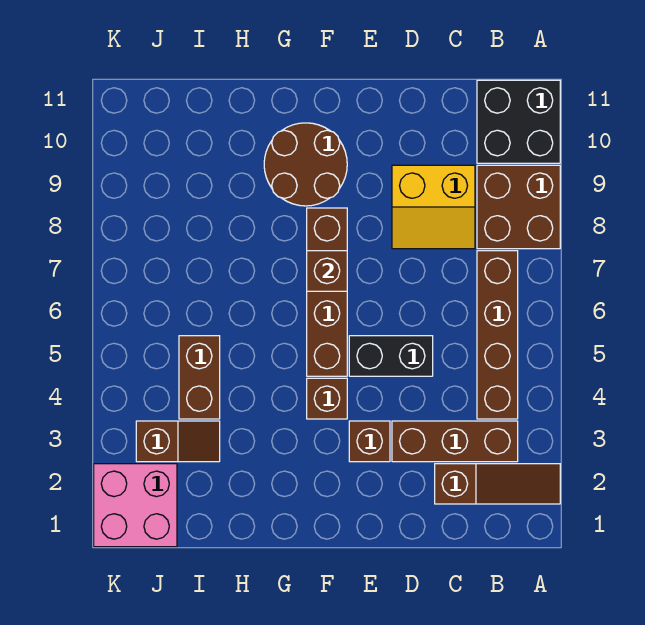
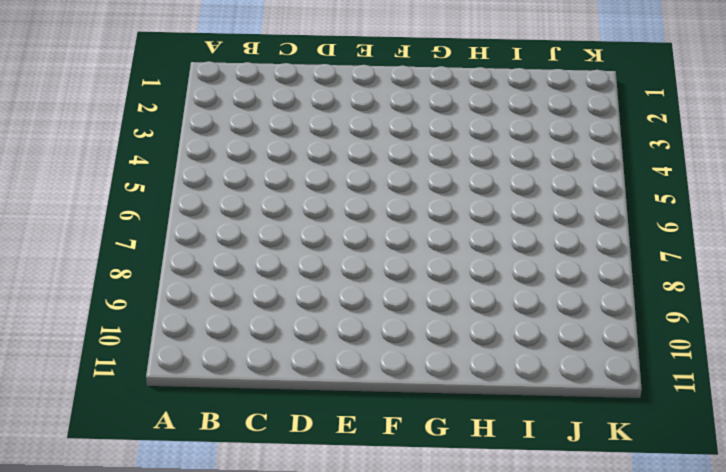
none -> brown 1x3 slope [435,464,560,504]
none -> brown 2x2 brick [477,165,560,249]
none -> black 2x2 brick [477,80,560,163]

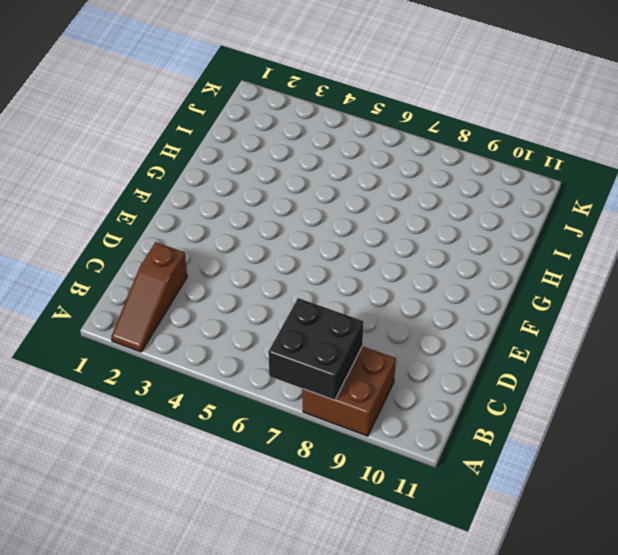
black 2x2 brick [268,298,364,400] -> black 2x2 brick moved to [477,80,560,163]
none -> brown 1x3 brick [392,421,518,462]
none -> brown 1x4 brick [477,251,518,419]
none -> yellow 2x2 slope [392,165,475,249]

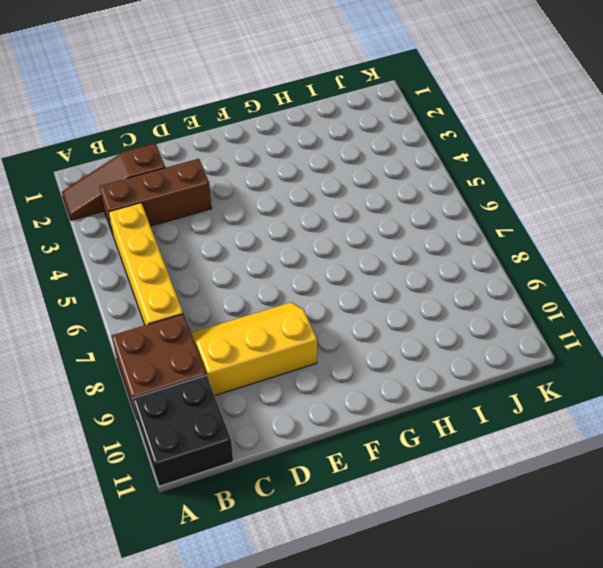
yellow 1x4 brick [109,203,183,325] -> brown 1x4 brick [477,251,518,419]
yellow 2x3 slope [191,302,317,395] -> yellow 2x2 slope [392,165,475,249]
none -> black 1x2 brick [349,336,433,376]
none -> brown 1x1 brick [349,421,390,462]
none -> brown 1x1 brick [307,378,347,419]

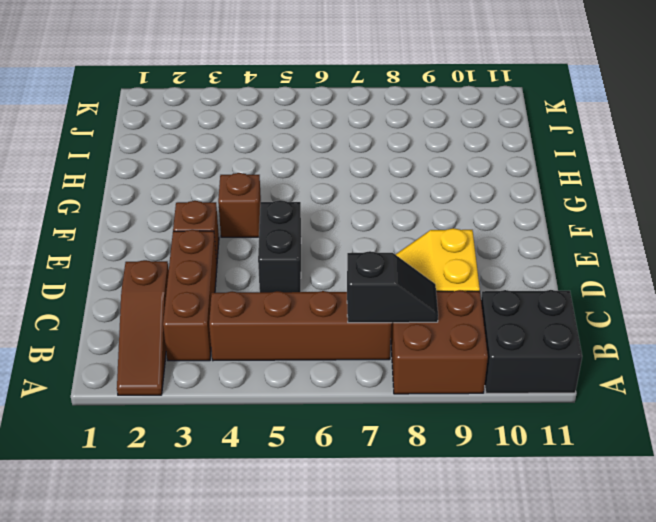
black 1x2 slope [347,251,438,323] -> none
none -> brown 1x4 brick [307,208,347,376]
none -> brown 2x2 round brick [264,123,347,206]
none -> brown 1x2 slope [136,421,220,462]

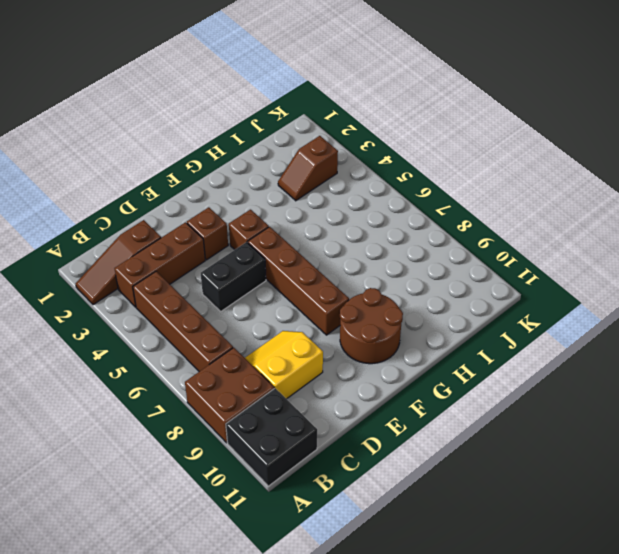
none -> brown 1x2 brick [179,336,220,419]
none -> pink 2x2 brick [94,464,177,547]
none -> brown 1x1 brick [307,251,347,291]

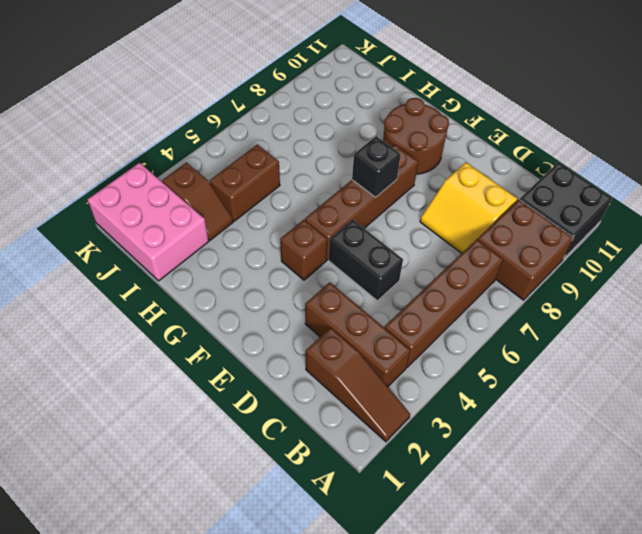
black 1x1 brick [352,136,401,197] -> brown 1x1 brick [307,251,347,291]
pink 2x3 brick [87,163,209,281] -> pink 2x2 brick [94,464,177,547]
none -> brown 1x1 brick [349,421,390,462]

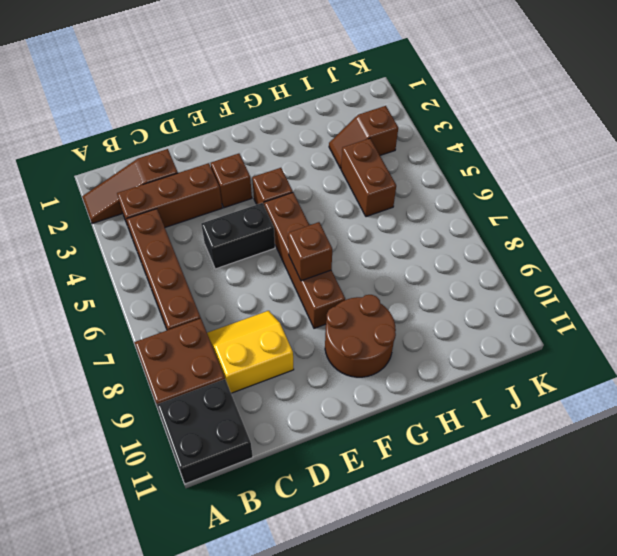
none -> pink 2x2 brick [94,464,177,547]

